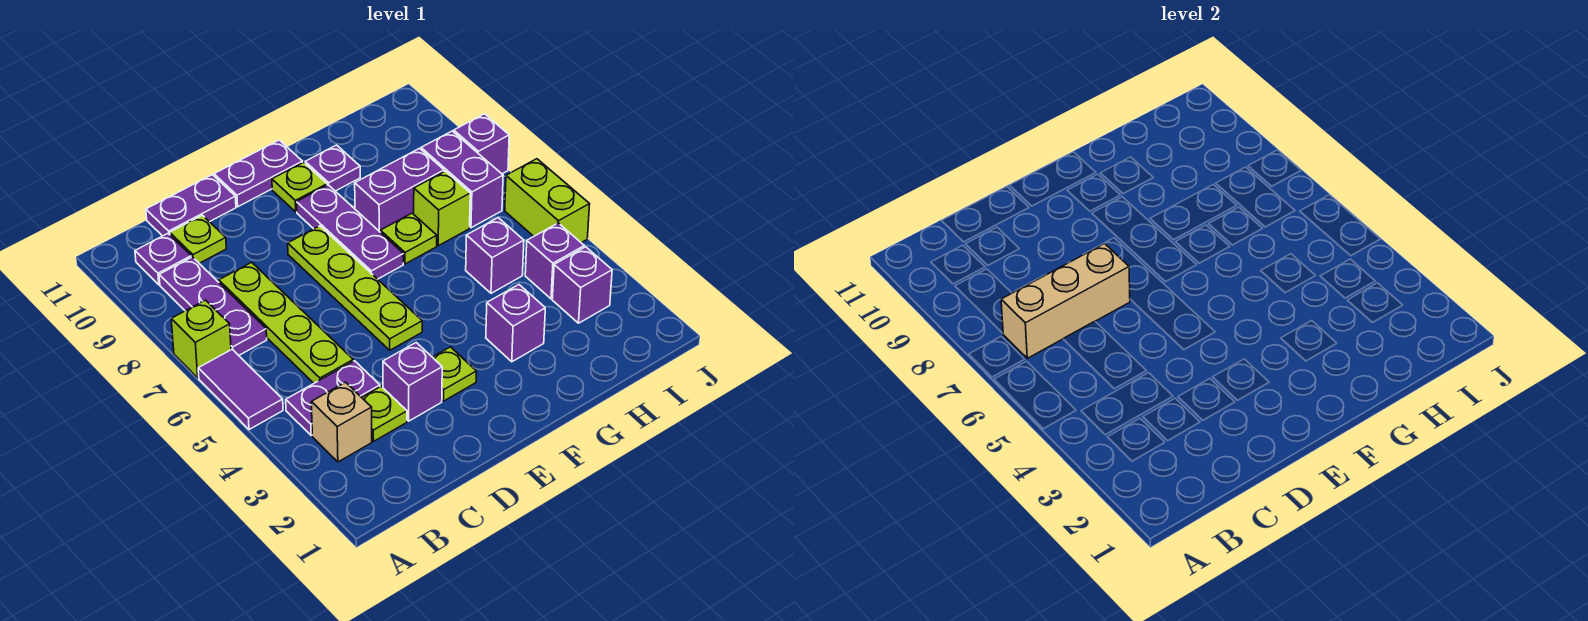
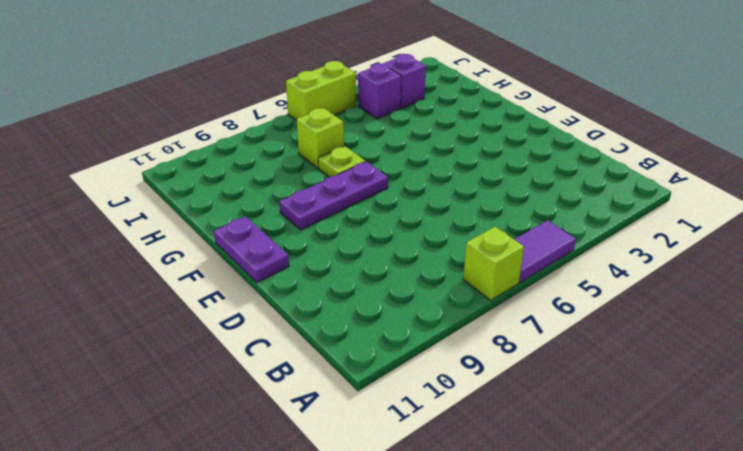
none -> tan 1x1 brick [311,382,372,462]
none -> purple 1x2 plate [286,361,380,436]
none -> purple 1x3 plate [159,257,267,355]

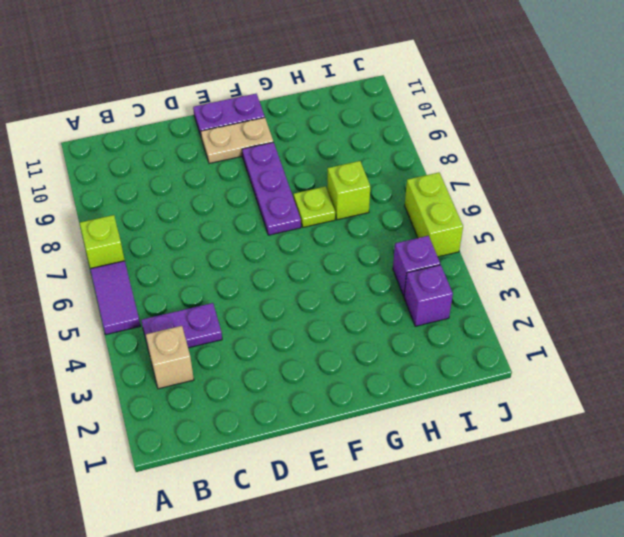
tan 1x2 plate [201,118,273,163] -> lime 1x1 plate [272,162,327,212]
none -> purple 1x3 plate [159,257,267,355]
none -> purple 1x1 plate [135,234,191,285]
none -> lime 1x1 plate [362,386,407,441]

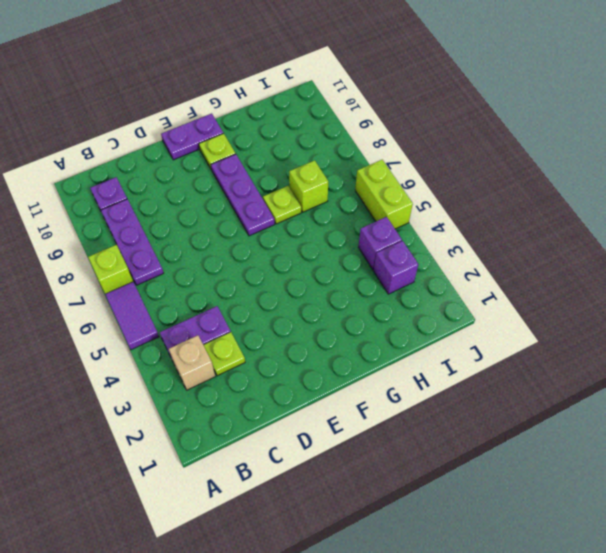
none -> lime 1x4 plate [219,262,353,383]
none -> lime 1x1 plate [170,215,226,263]
none -> purple 1x2 plate [146,175,236,236]

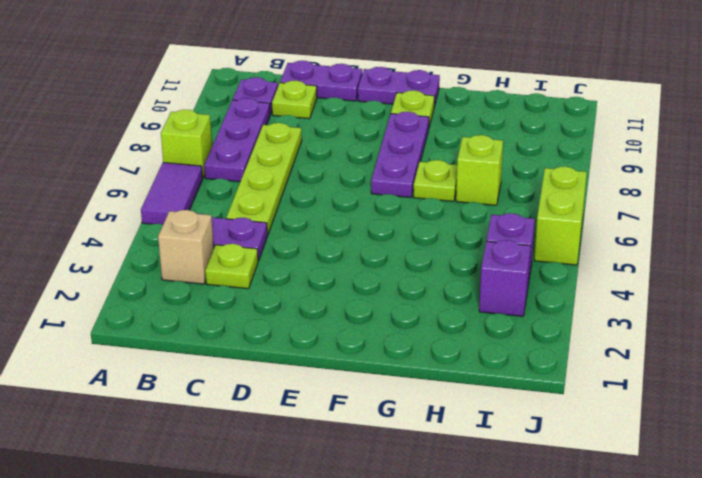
none -> purple 1x1 brick [383,343,442,421]
none -> lime 1x1 plate [433,347,476,401]
none -> lime 1x4 plate [288,226,422,350]

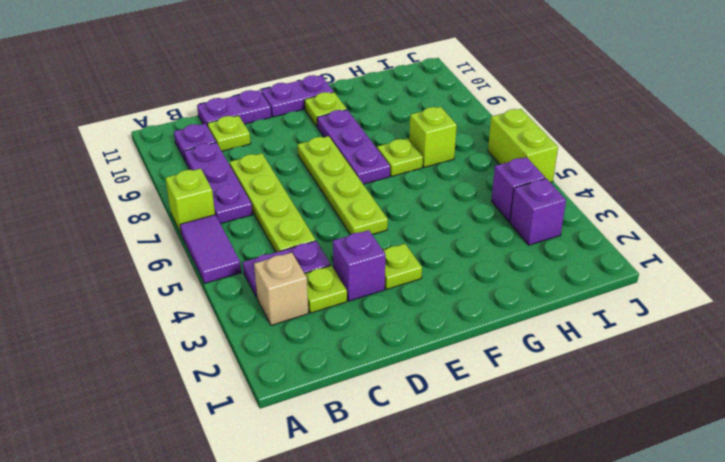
none -> purple 1x1 brick [486,285,545,362]
none -> purple 1x2 brick [355,148,444,232]
none -> purple 1x1 plate [305,145,360,191]

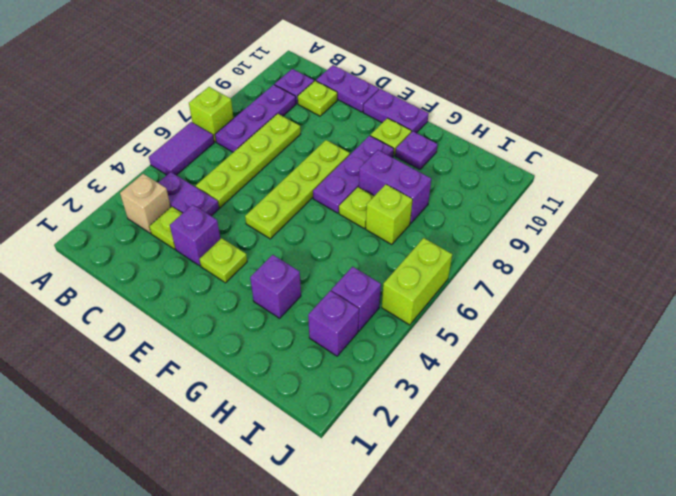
none -> purple 1x1 brick [466,218,524,293]
none -> purple 1x2 brick [421,131,503,228]
none -> purple 1x1 brick [454,114,509,174]

